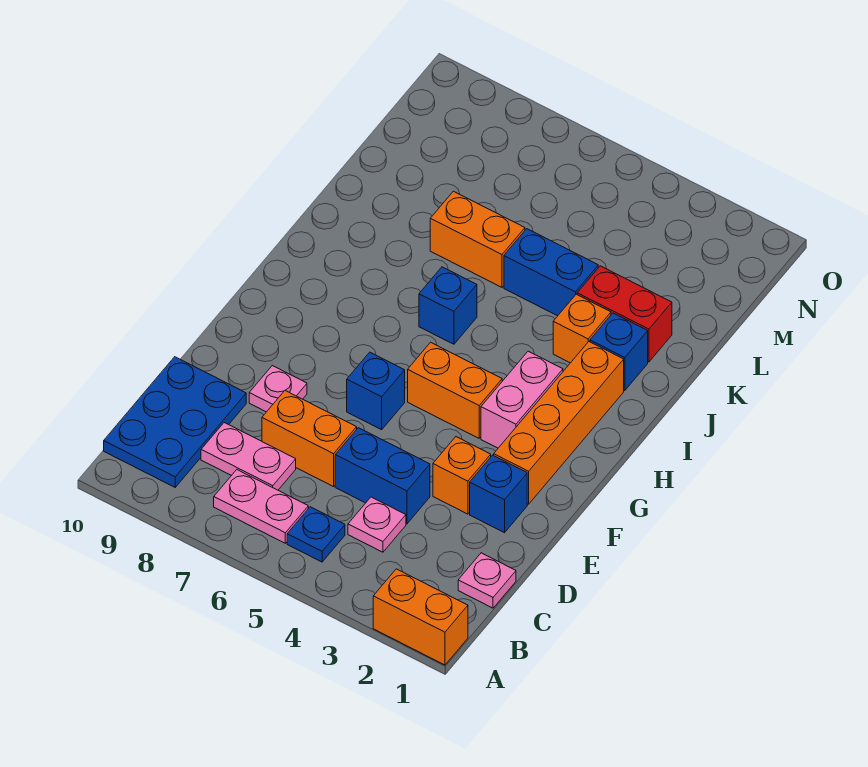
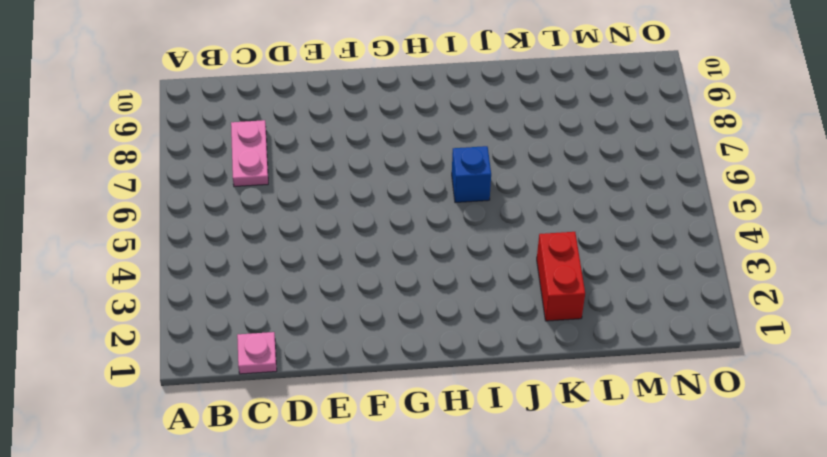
none -> orange 1x2 brick [373,569,468,665]
none -> blue 1x1 plate [287,507,345,562]
none -> pink 1x2 plate [214,470,308,543]

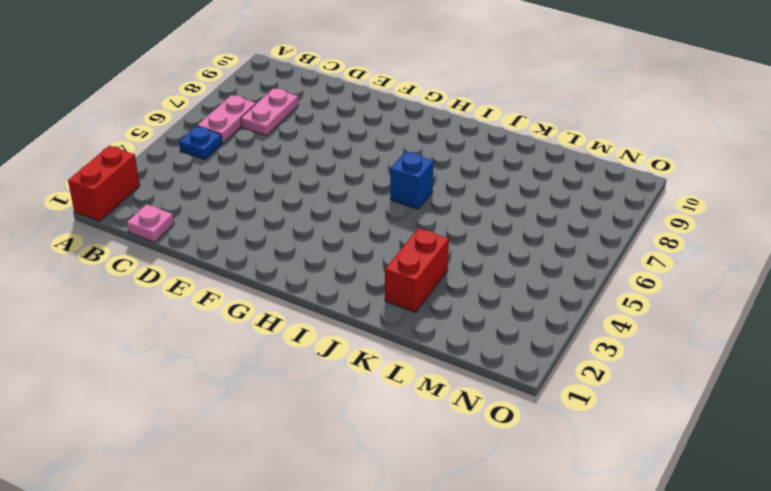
red 1x2 brick [68,146,140,221] -> orange 1x2 brick [373,569,468,665]
none -> blue 2x3 plate [104,357,246,487]
none -> pink 1x1 plate [348,497,406,552]
none -> blue 1x2 brick [335,428,430,524]

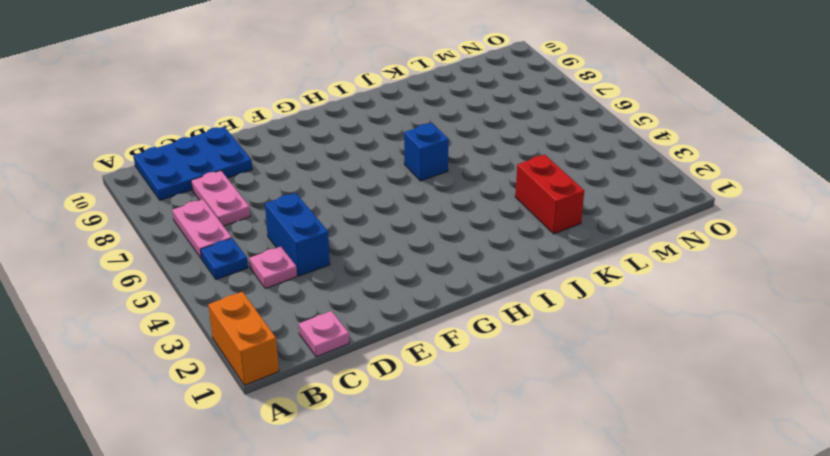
none -> orange 1x2 brick [262,391,357,487]
none -> blue 1x1 brick [470,455,527,533]
none -> orange 1x1 brick [433,437,491,514]

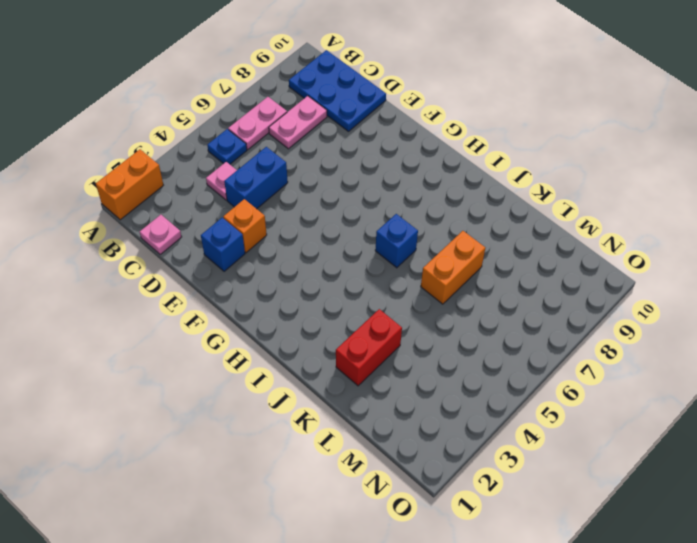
none -> orange 1x2 brick [262,391,357,487]
none -> pink 1x1 plate [249,366,307,412]
none -> orange 1x4 brick [494,342,624,504]

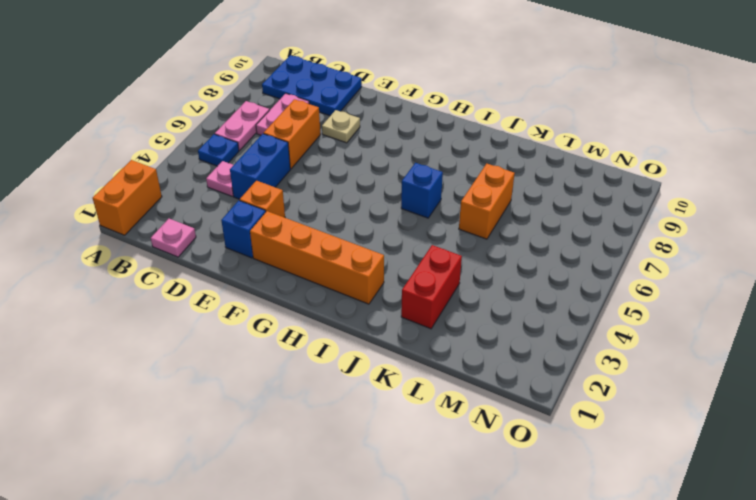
tan 1x1 plate [322,110,360,143] -> pink 1x1 plate [249,366,307,412]
none -> blue 1x1 brick [347,352,405,430]
none -> pink 1x2 brick [481,351,563,448]
none -> orange 1x2 brick [408,342,502,438]

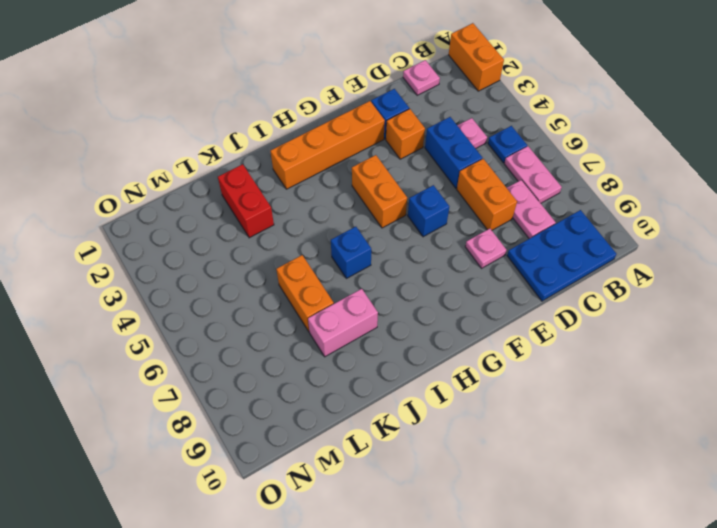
pink 1x2 brick [308,289,378,357] -> pink 1x2 brick moved to [481,351,563,448]
none -> blue 1x1 brick [590,313,648,390]
none -> orange 1x1 brick [553,294,611,363]
none -> blue 1x2 brick [504,229,598,316]

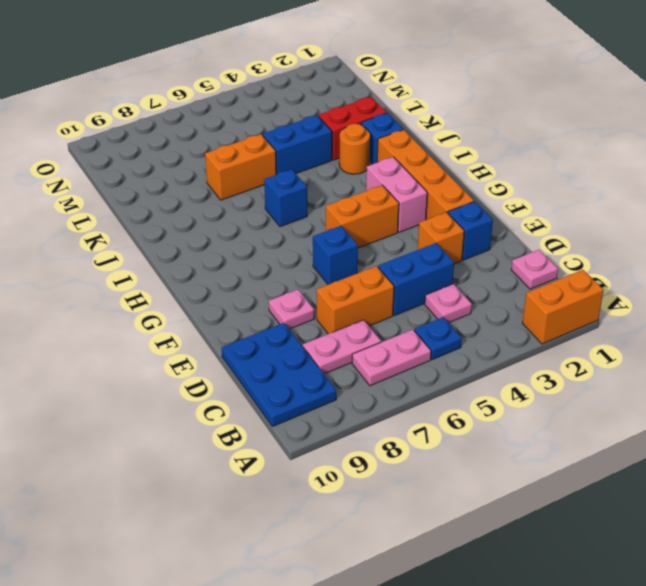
orange 1x1 round brick [339,124,370,174] -> orange 1x1 brick [553,294,611,363]

